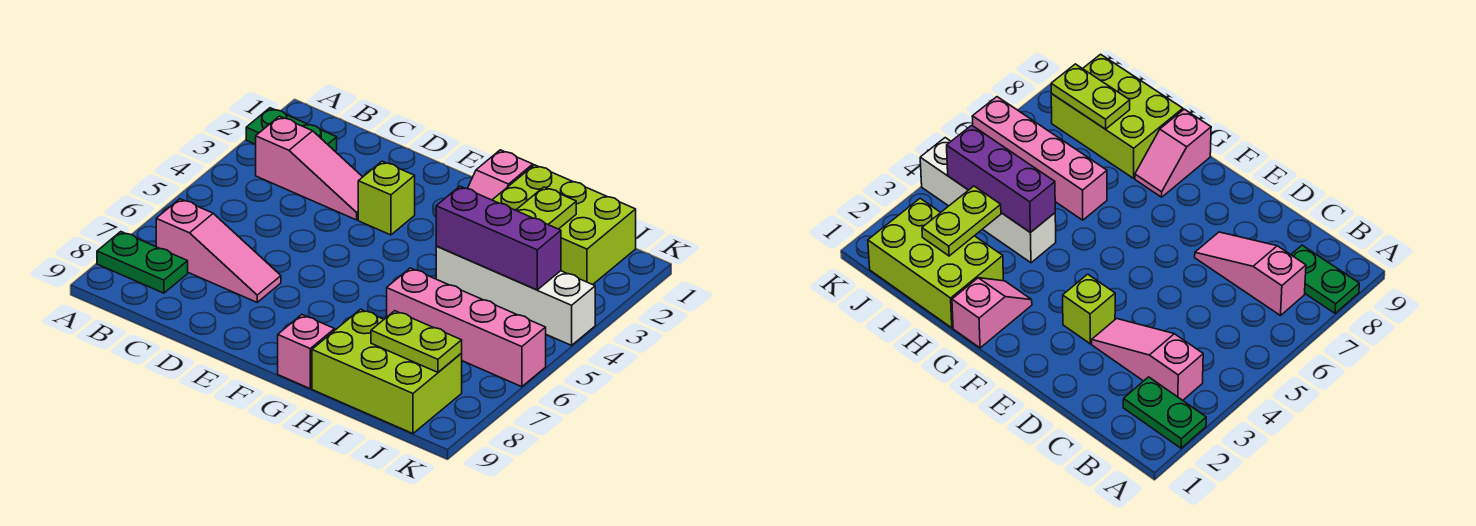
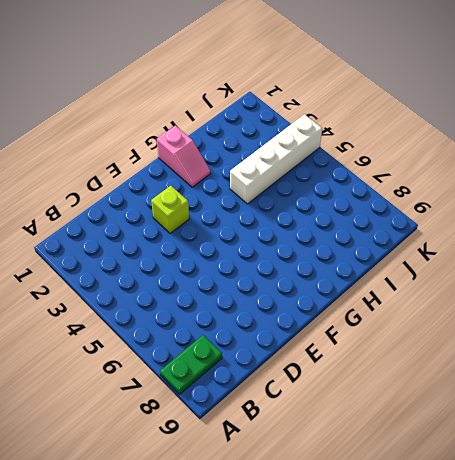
none -> green 1x2 plate [246,108,337,151]
none -> pink 1x3 slope [256,116,362,220]
none -> pink 1x3 slope [156,199,281,302]

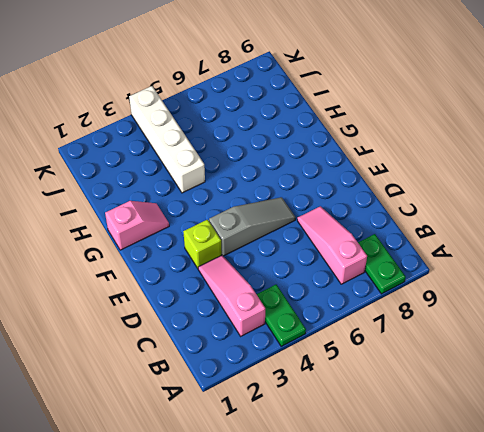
green 1x2 plate [257,285,306,346] -> green 1x2 plate moved to [246,108,337,151]
grey 1x3 slope [209,197,296,256] -> none
none -> pink 1x2 slope [278,315,336,388]
none -> lime 2x3 brick [493,165,636,285]
none -> pink 1x4 brick [387,268,546,387]

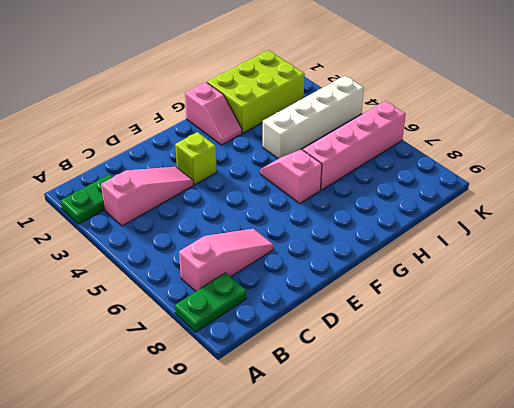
pink 1x2 slope [260,149,322,203] -> pink 1x2 slope moved to [278,315,336,388]
none -> lime 2x3 brick [312,309,462,434]
none -> purple 1x3 brick [436,186,561,290]
none -> lime 1x2 plate [516,187,576,229]

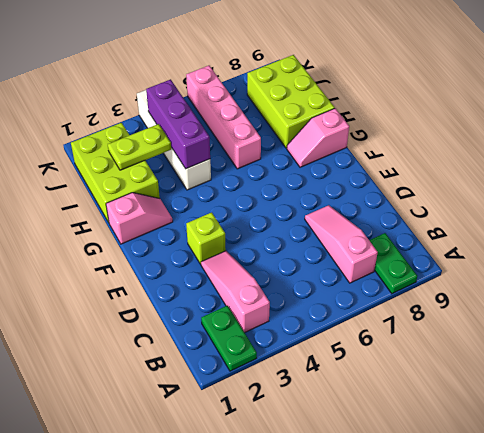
none -> lime 1x2 plate [371,311,462,372]

